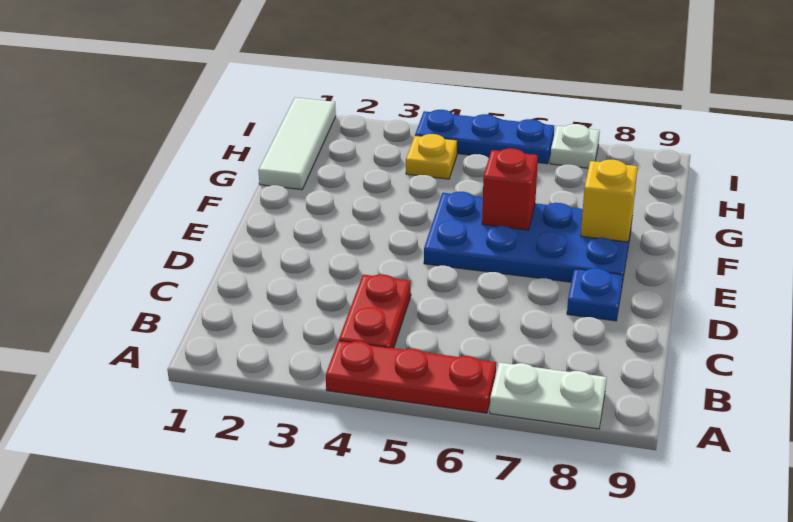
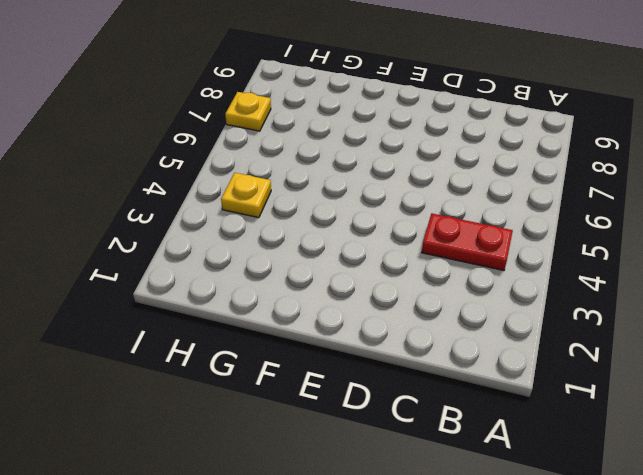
yellow 1x1 plate [225,92,271,131] -> white 1x1 plate [550,124,600,168]
none -> red 1x3 plate [326,341,496,413]
none -> white 1x2 plate [490,362,607,429]

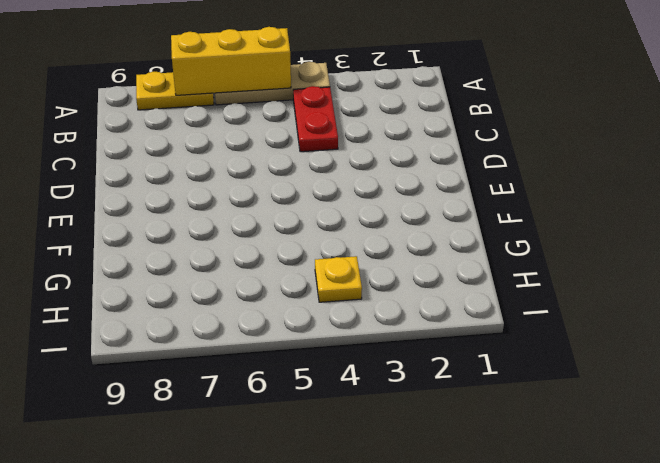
tan 1x3 plate [215,62,330,105] -> red 1x3 plate [326,341,496,413]
yellow 1x3 brick [171,27,291,95] -> none
yellow 1x2 plate [136,72,214,110] -> white 1x2 plate [490,362,607,429]
none -> blue 1x1 plate [567,268,623,321]
none -> blue 2x4 plate [424,192,632,283]

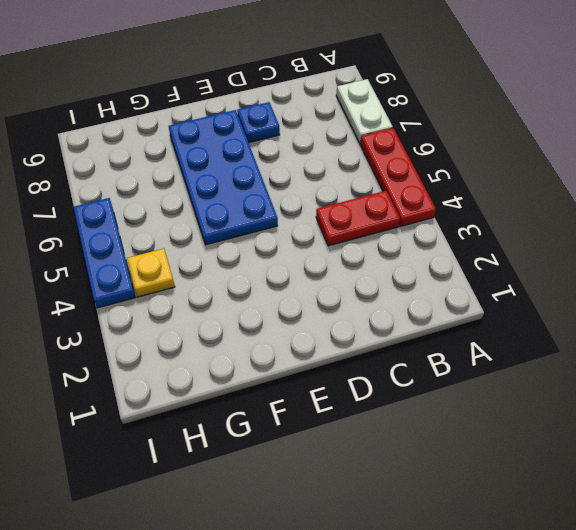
none -> white 1x3 tile [258,98,336,190]
none -> white 1x1 plate [550,124,600,168]

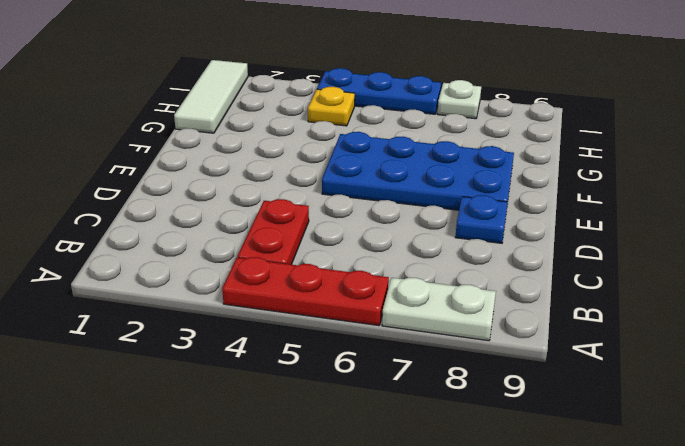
none -> red 1x1 brick [482,148,538,230]
none -> yellow 1x1 brick [581,160,638,242]

